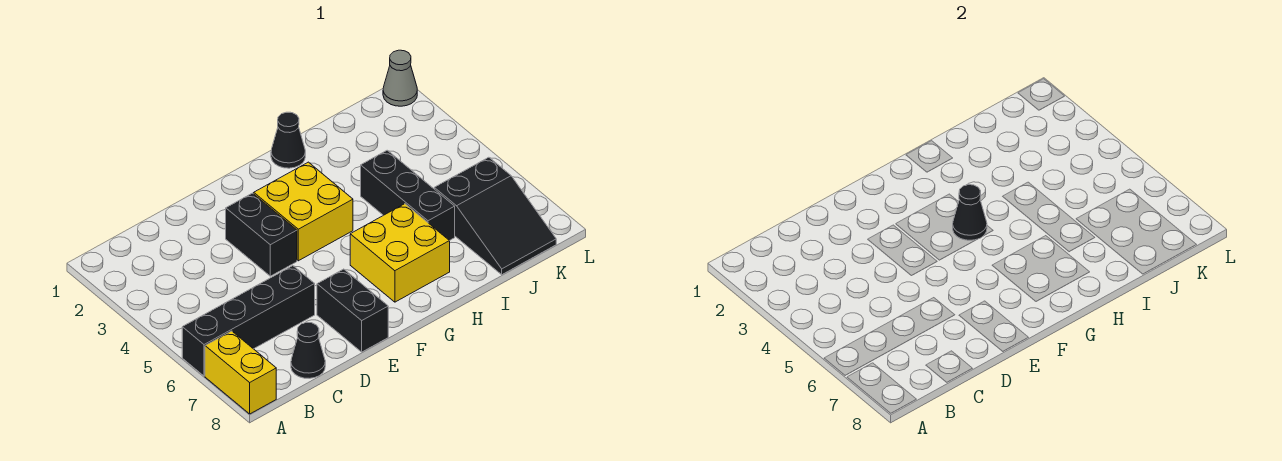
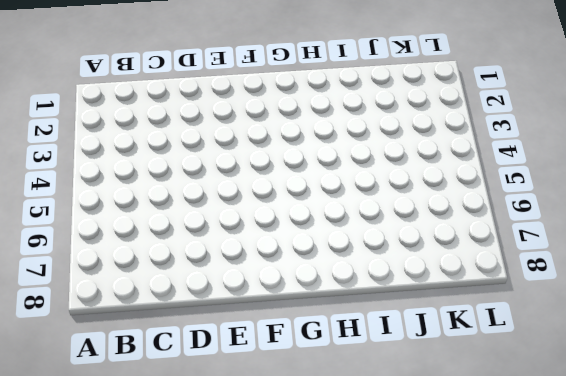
none -> black 1x4 brick [182,266,315,376]
none -> yellow 1x2 brick [205,331,276,414]
none -> black 1x1 cone [291,322,325,378]

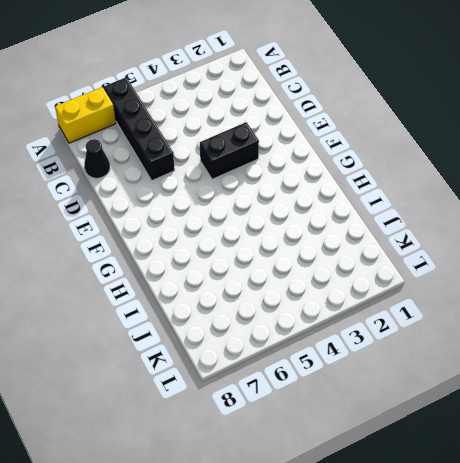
none -> black 1x2 brick [317,269,388,352]
none -> yellow 2x2 brick [254,162,353,261]
none -> yellow 2x2 brick [350,204,450,302]

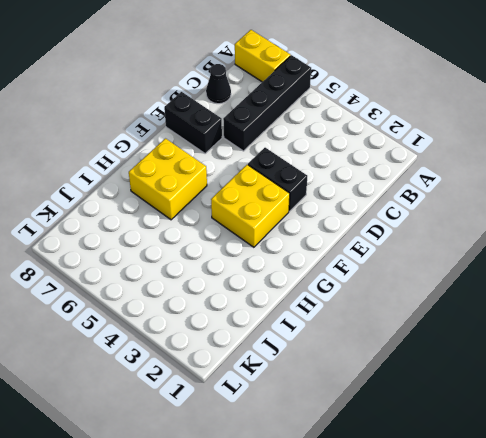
none -> black 1x1 cone [271,112,305,168]
none -> black 1x3 brick [361,150,455,241]
none -> black 2x3 slope [434,157,556,275]

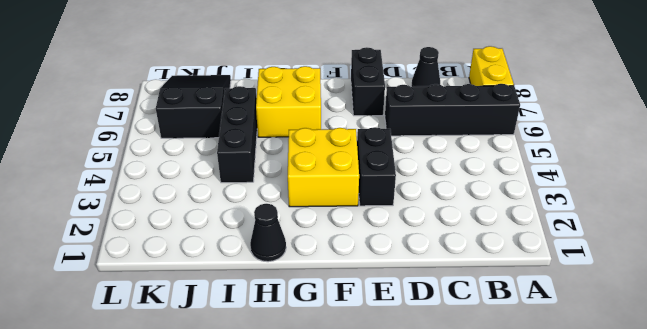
none -> grey 1x1 cone [383,50,417,106]
none -> black 1x1 cone [953,185,987,240]

